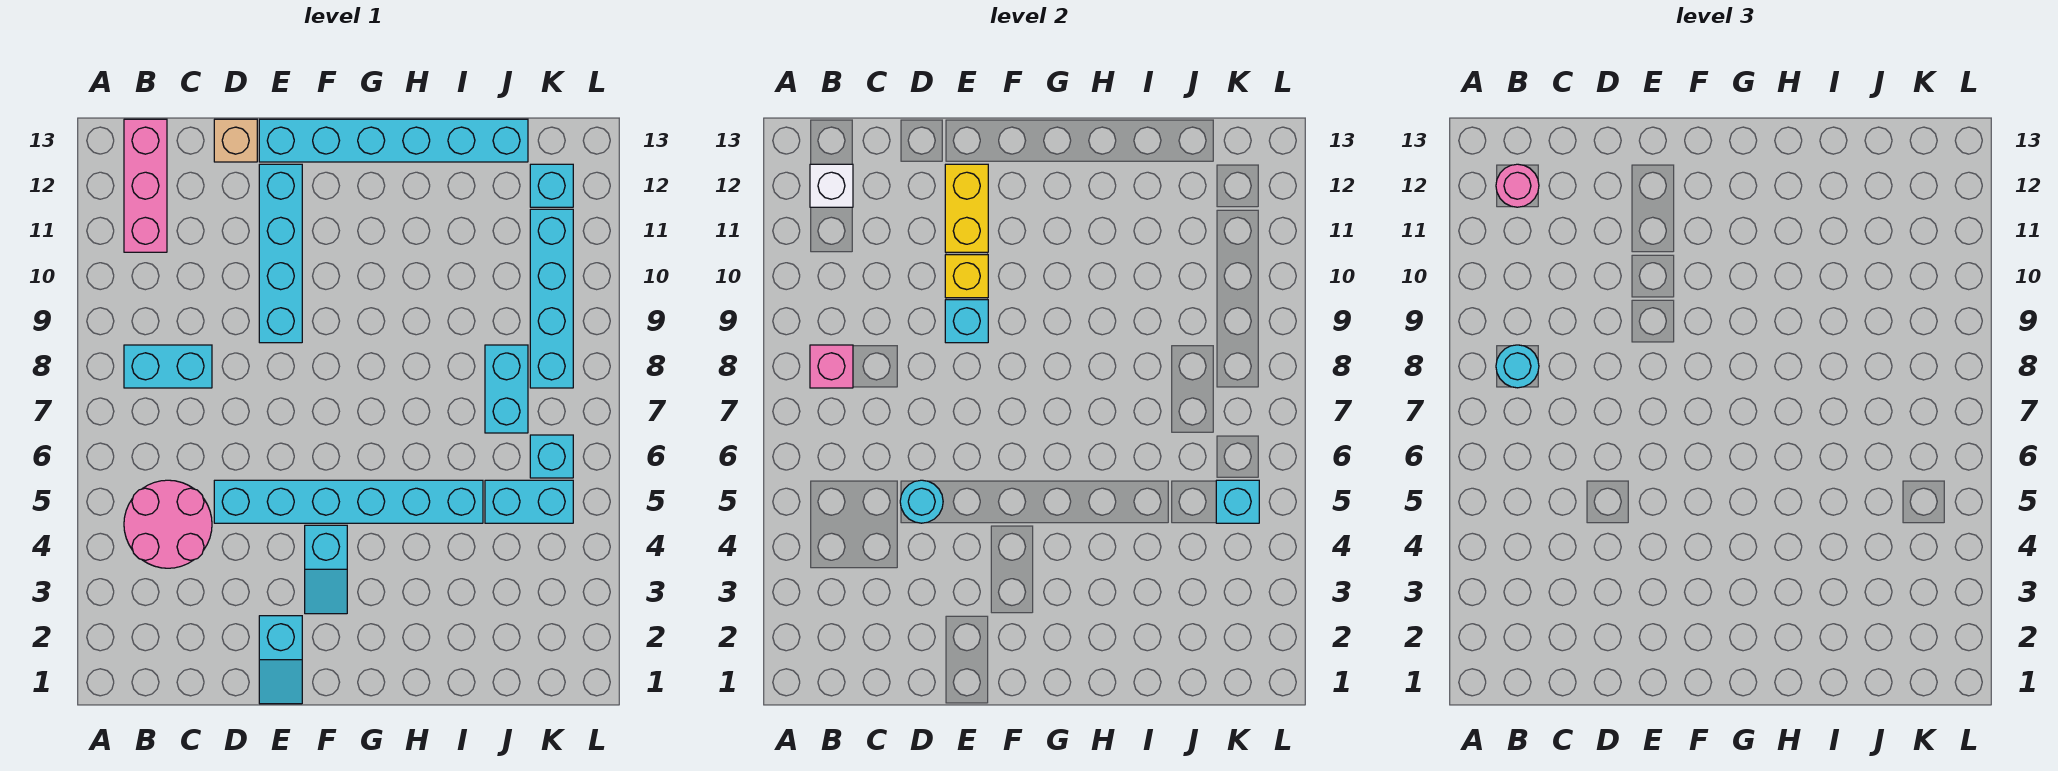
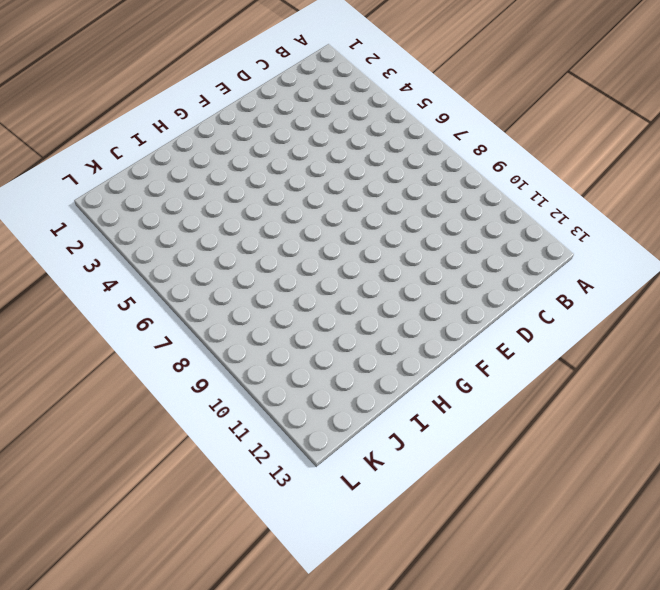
none -> pink 2x2 round brick [124,480,212,568]
none -> cyan 1x2 brick [124,345,212,388]
none -> pink 1x3 brick [124,119,167,252]

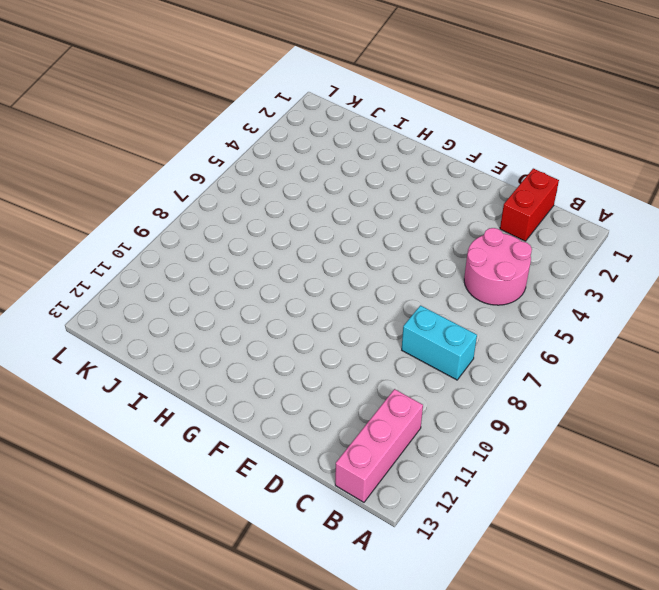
red 1x2 brick [500,169,559,241] -> none
none -> cyan 1x6 brick [214,480,483,523]
none -> tan 1x1 brick [214,119,257,162]
none -> cyan 1x2 slope [259,616,302,704]

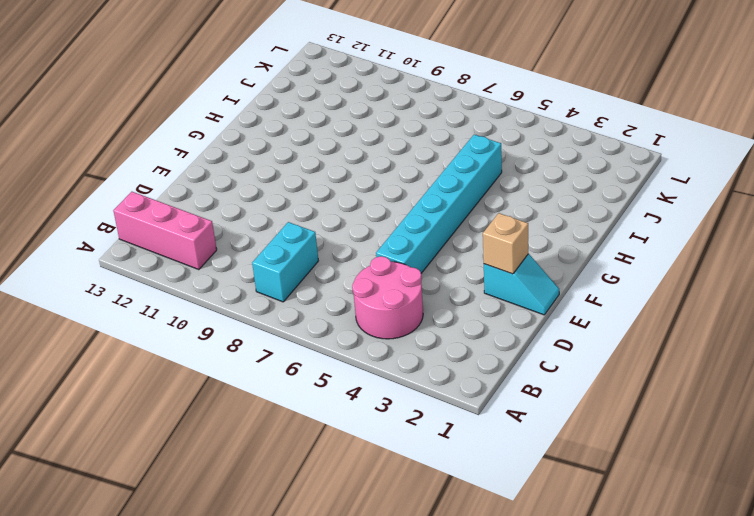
tan 1x1 brick [483,213,528,274] -> tan 1x1 brick moved to [214,119,257,162]
none -> cyan 1x4 brick [259,164,302,343]
none -> cyan 1x6 brick [259,119,528,162]
none -> cyan 1x2 slope [305,525,347,614]

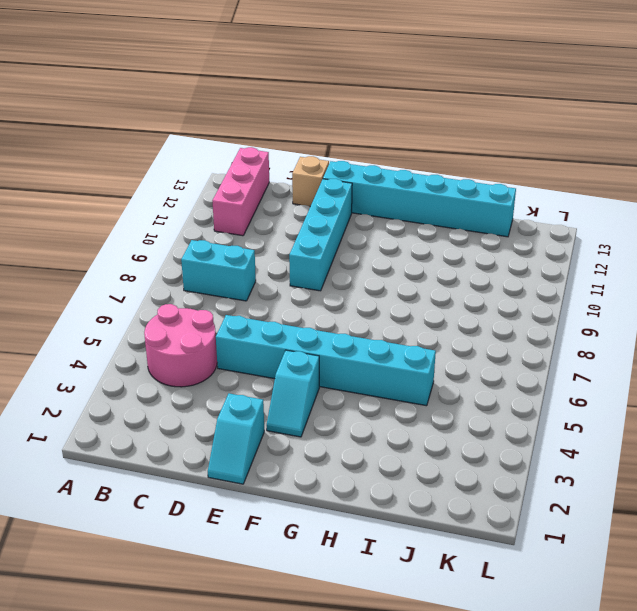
none -> cyan 1x2 brick [485,480,573,523]
none -> cyan 1x2 brick [485,345,528,433]
none -> cyan 1x1 brick [530,435,573,478]

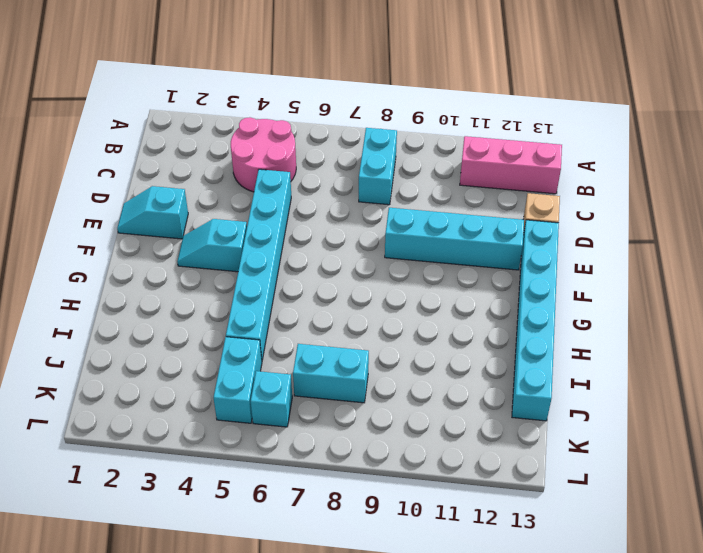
none -> cyan 1x4 brick [530,209,573,388]
none -> cyan 1x1 brick [530,164,573,207]
none -> pink 1x1 brick [810,345,853,388]

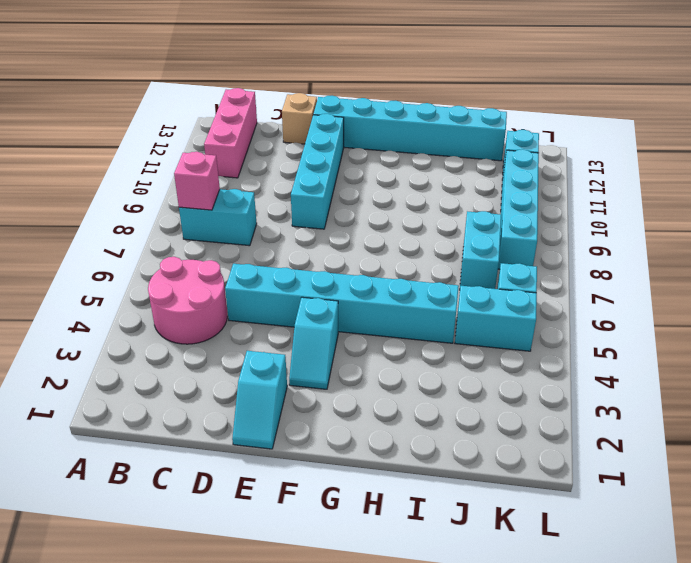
none -> white 1x1 brick [810,164,853,207]
none -> cyan 1x1 round brick [900,480,943,523]
none -> cyan 1x1 brick [945,300,988,343]

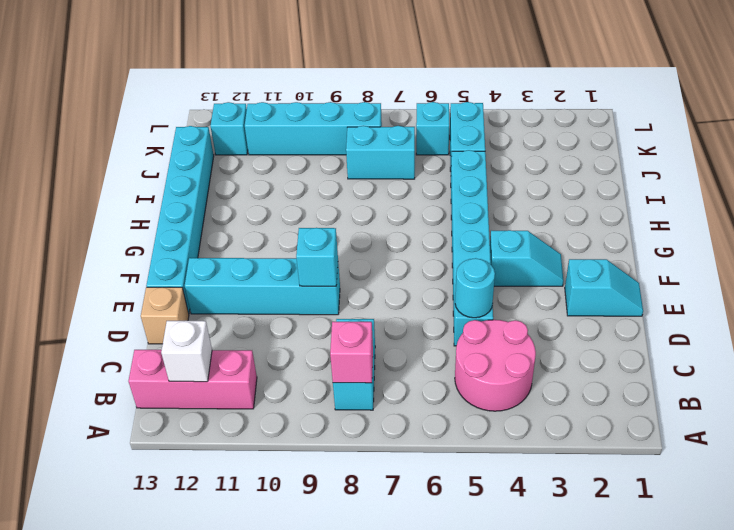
none -> yellow 1x1 brick [945,255,988,298]
none -> yellow 1x2 brick [945,164,988,252]
none -> cyan 1x1 brick [1216,480,1259,523]

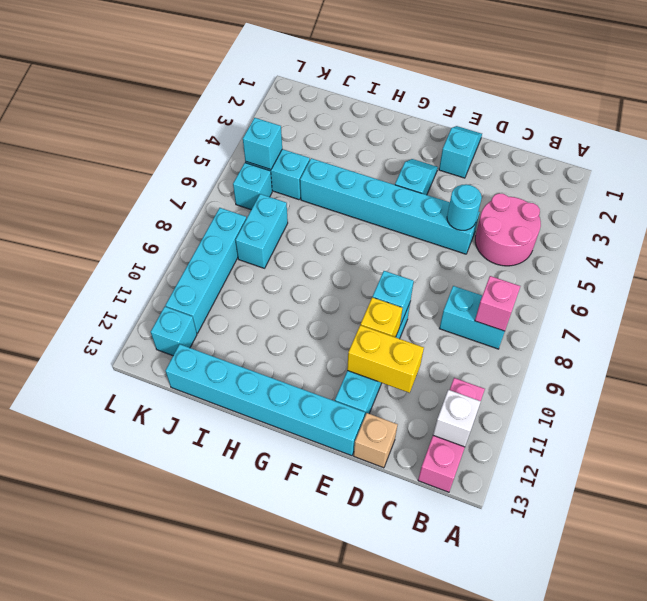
yellow 1x2 brick [347,325,424,393] -> yellow 1x2 brick turned to [945,164,988,252]
none -> cyan 1x1 round brick [1496,345,1539,388]
none -> pink 1x1 round brick [1496,164,1539,207]

